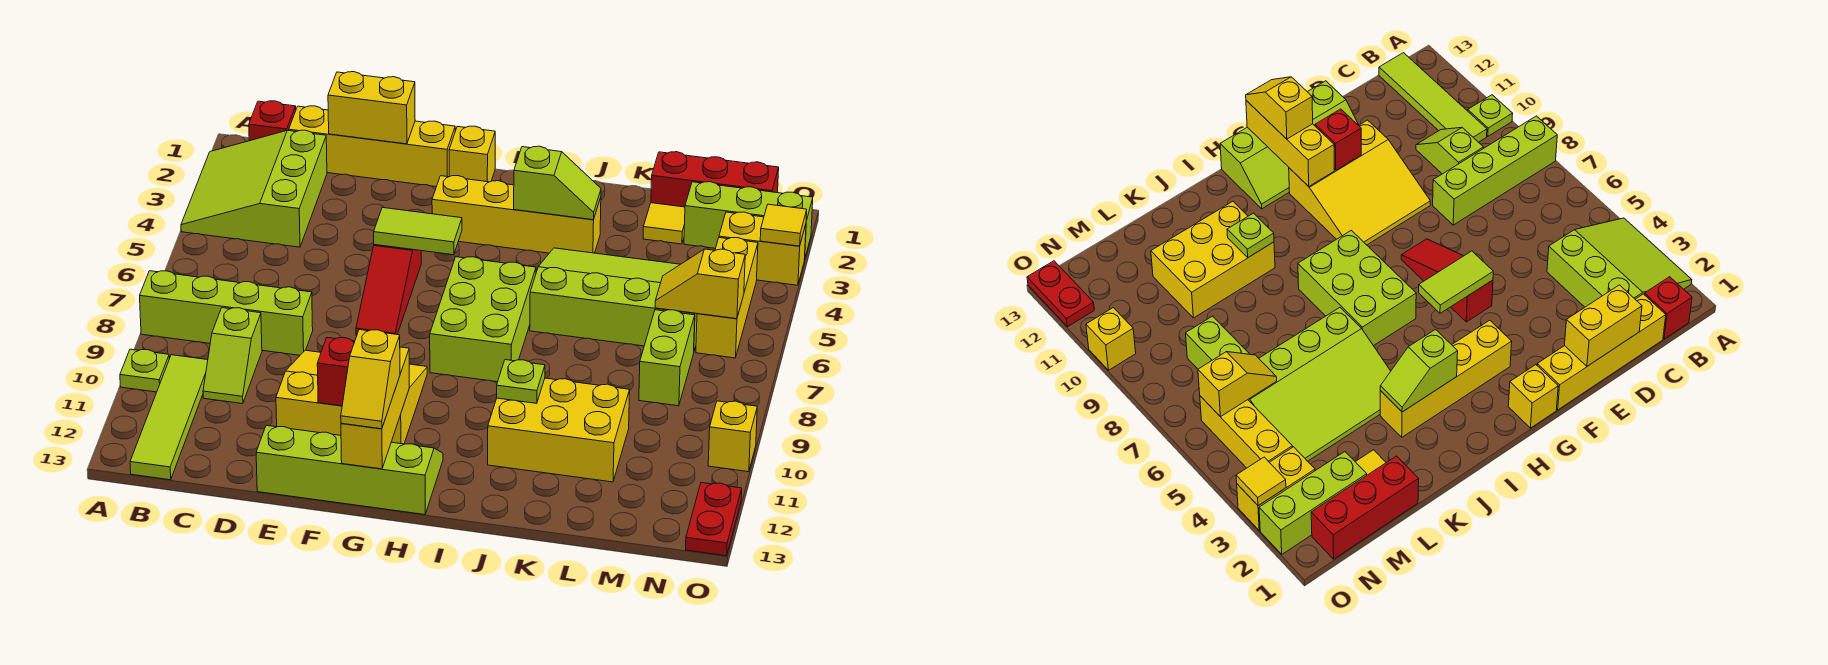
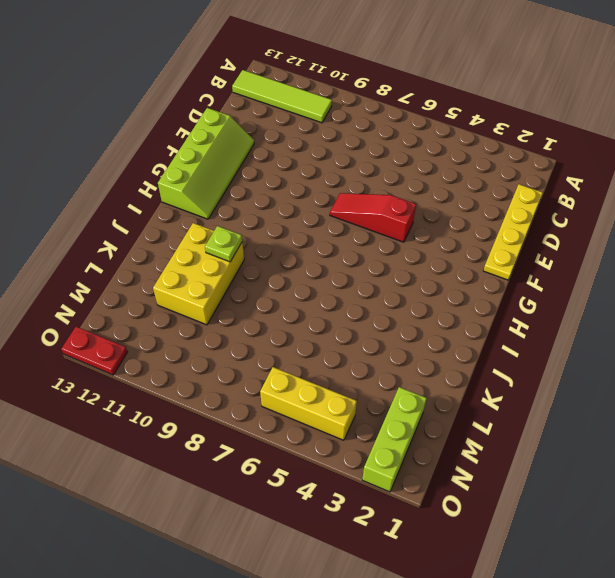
yellow 1x4 plate [483,184,543,280] -> yellow 1x4 brick [289,106,455,187]
none -> lime 3x3 slope [181,130,327,247]
none -> lime 1x4 brick [140,271,313,355]
none -> lime 1x1 plate [120,349,169,392]
none -> red 1x1 brick [249,101,296,141]

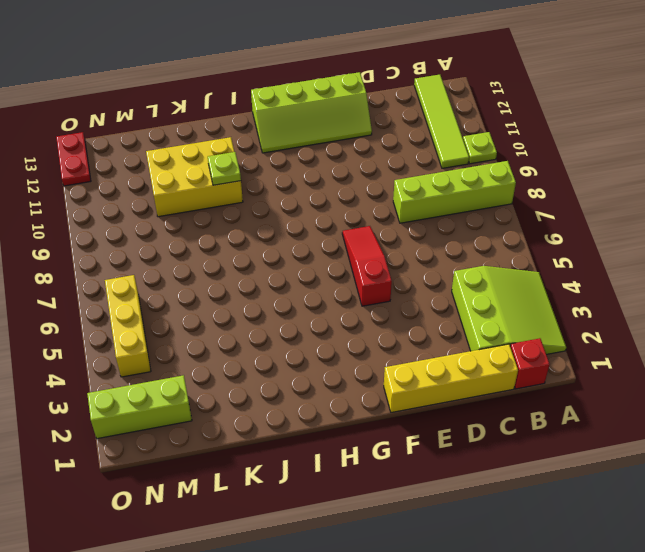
none -> lime 1x2 slope [203,308,262,404]
none -> yellow 3x3 slope [276,350,427,444]
none -> yellow 1x1 brick [449,126,495,182]
none -> yellow 1x4 brick [432,176,601,253]

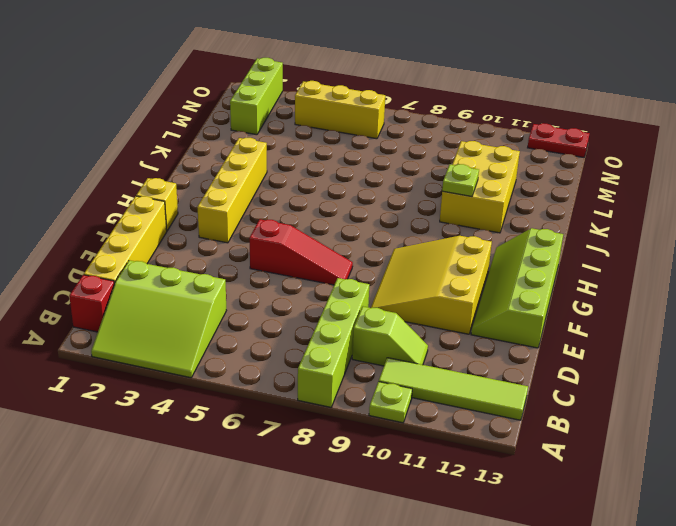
none -> lime 2x3 brick [430,257,536,382]
none -> lime 3x4 slope [530,248,697,350]
none -> red 1x3 brick [651,152,779,207]
none -> yellow 1x1 tile [643,203,685,244]

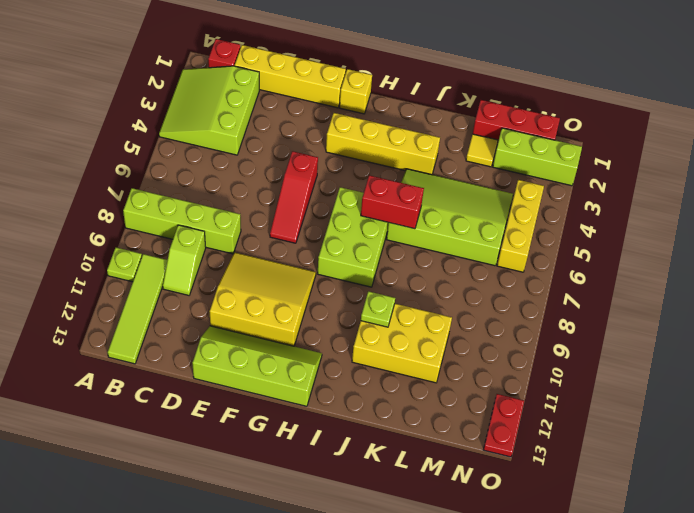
red 1x2 brick [361,175,424,229] -> none
none -> lime 1x2 brick [639,310,695,406]
none -> yellow 1x2 brick [719,212,806,285]
none -> yellow 1x1 brick [708,401,757,472]
none -> yellow 1x2 brick [328,72,415,144]

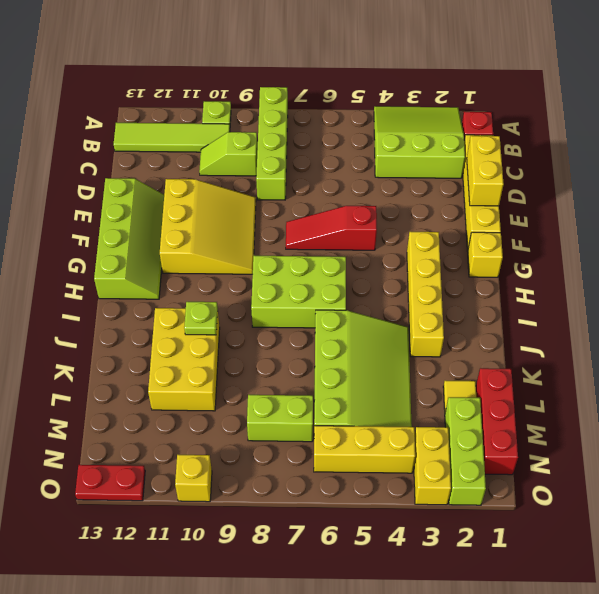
none -> lime 1x2 tile [374,208,462,255]
none -> red 1x1 brick [317,337,355,406]
none -> yellow 1x3 brick [341,347,409,469]
none -> lime 1x2 slope [514,146,601,220]

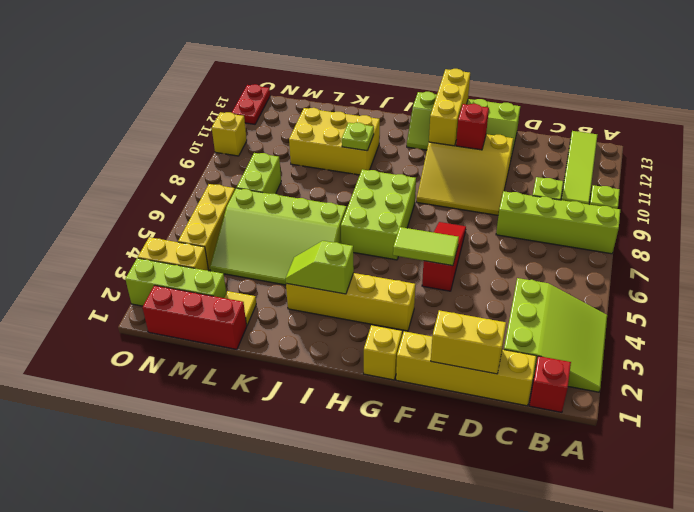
none -> yellow 1x2 slope [655,249,745,319]
none -> yellow 1x1 tile [760,204,807,246]
none -> yellow 1x2 slope [341,330,400,429]

